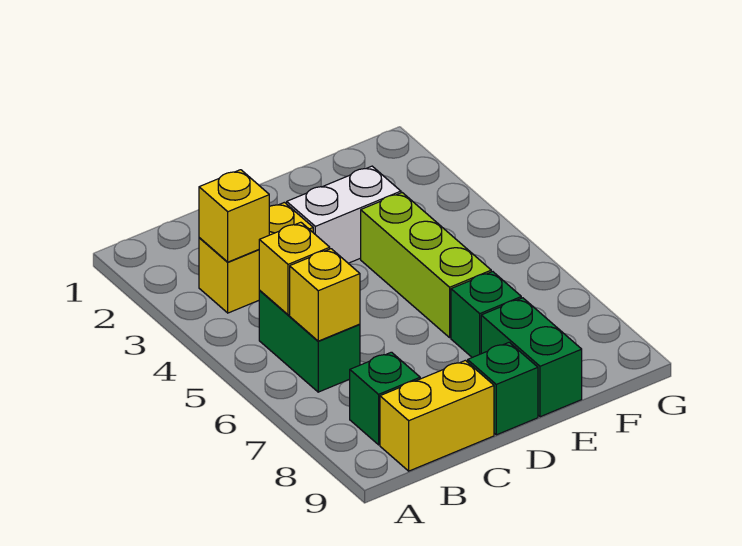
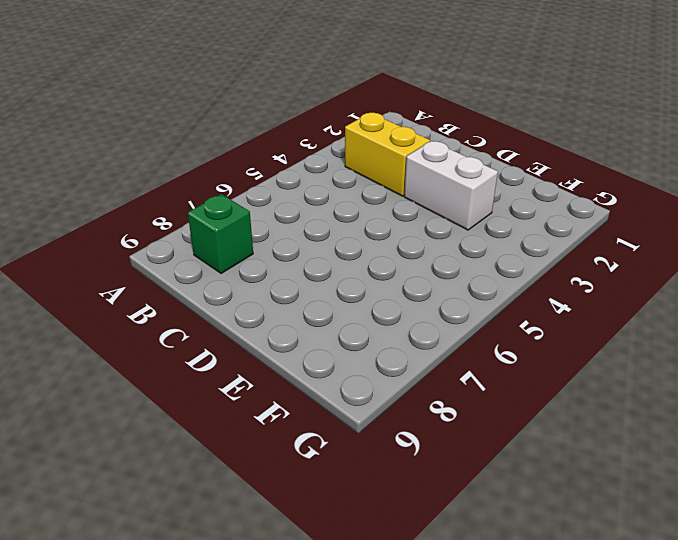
none -> green 1x2 brick [259,291,360,392]
none -> yellow 1x2 brick [380,360,494,471]
none -> green 1x1 brick [468,342,538,435]

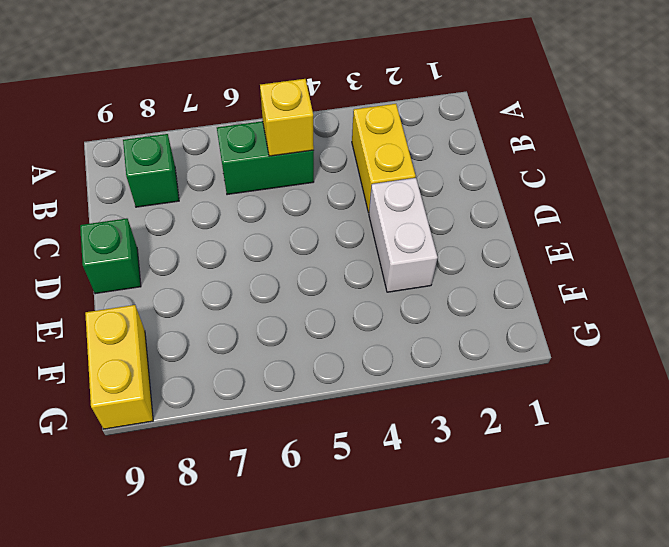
yellow 1x2 brick [85,305,153,429] -> yellow 1x2 brick moved to [380,360,494,471]
none -> lime 1x3 brick [361,193,491,338]
none -> green 1x1 brick [451,272,521,357]
none -> green 1x2 brick [481,298,582,417]

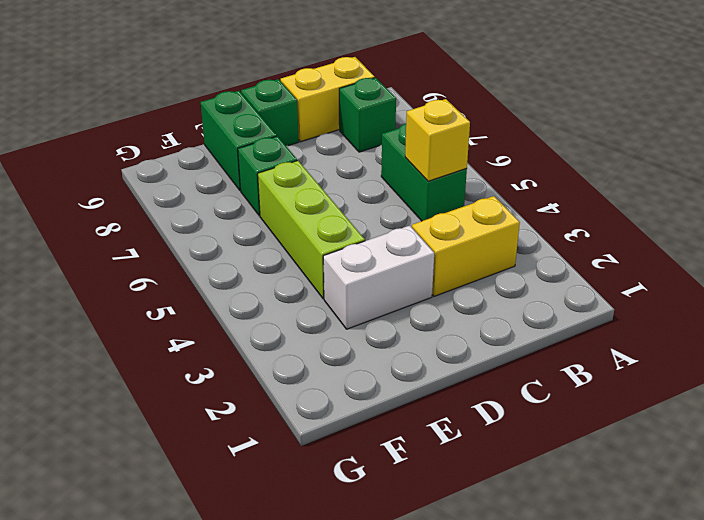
none -> yellow 1x1 brick [199,170,269,262]
none -> yellow 1x1 brick [290,249,360,341]

